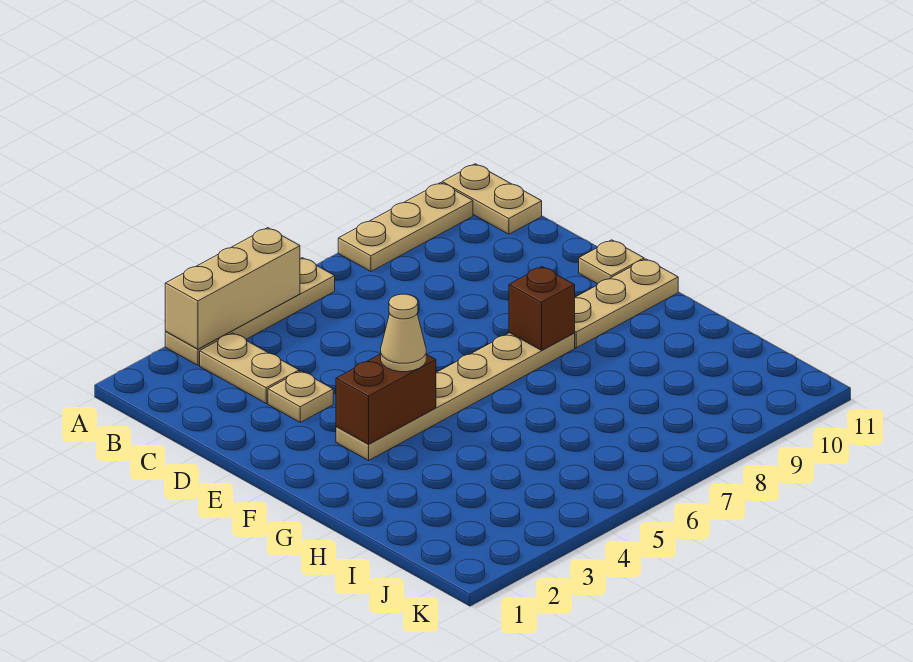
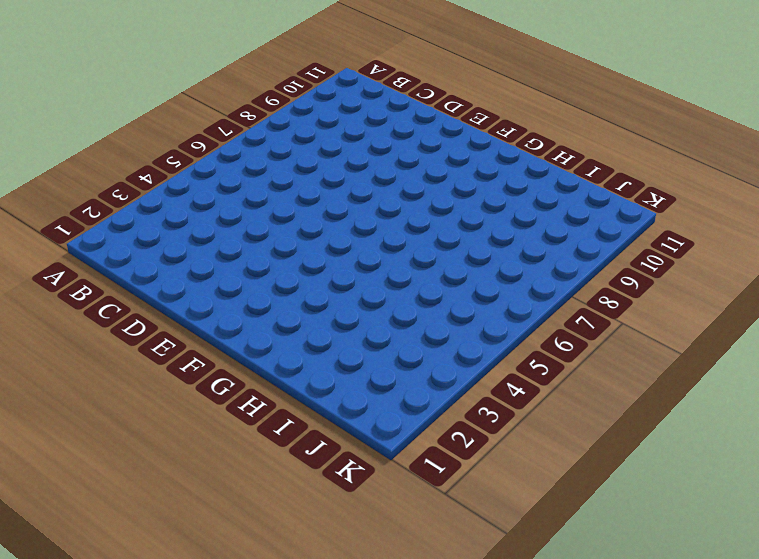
none -> tan 1x4 plate [165,258,335,365]
none -> tan 1x3 plate [338,183,473,271]
none -> tan 1x2 plate [442,164,542,234]

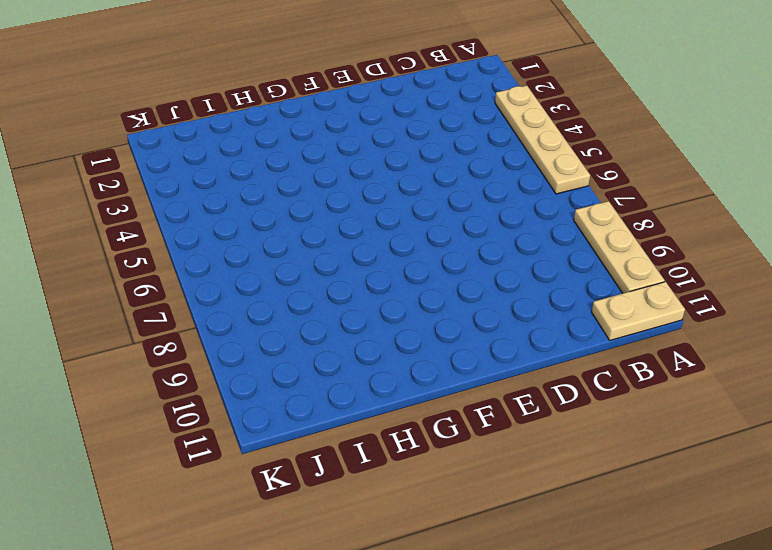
none -> tan 1x2 plate [200,333,299,403]
none -> tan 1x1 plate [268,371,333,422]
none -> tan 1x1 plate [579,240,644,284]

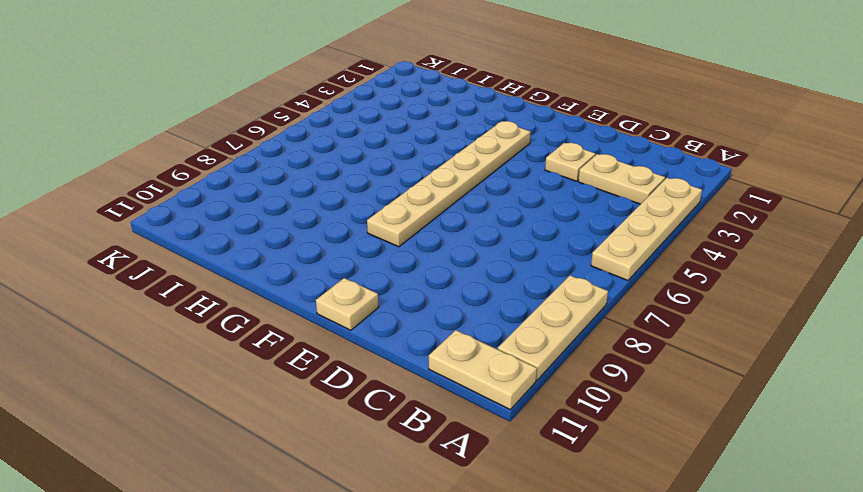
none -> tan 1x3 plate [575,259,678,348]
none -> tan 1x3 brick [165,228,300,349]
none -> brown 1x2 brick [336,354,436,444]

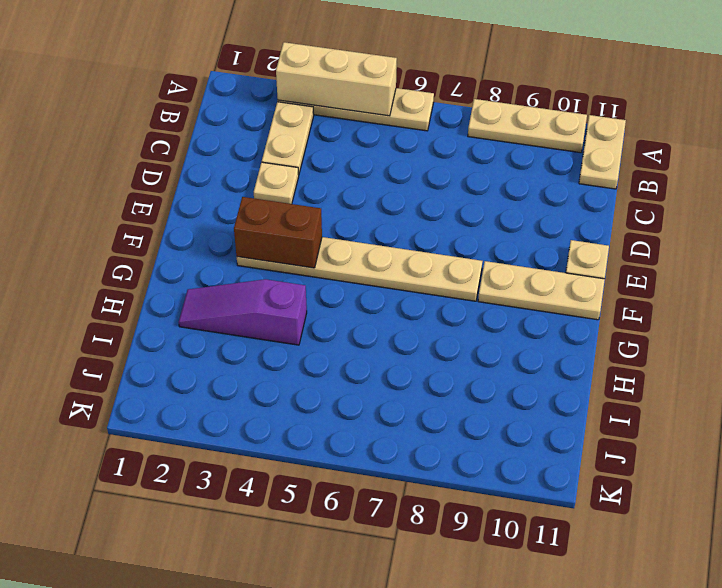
purple 1x3 slope [179,279,307,345] -> none
none -> brown 1x1 brick [509,267,575,350]
none -> tan 1x1 cone [381,294,426,372]

